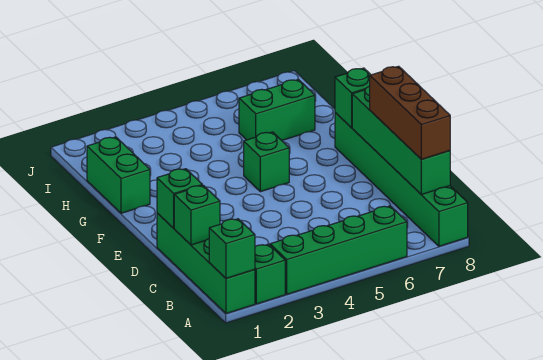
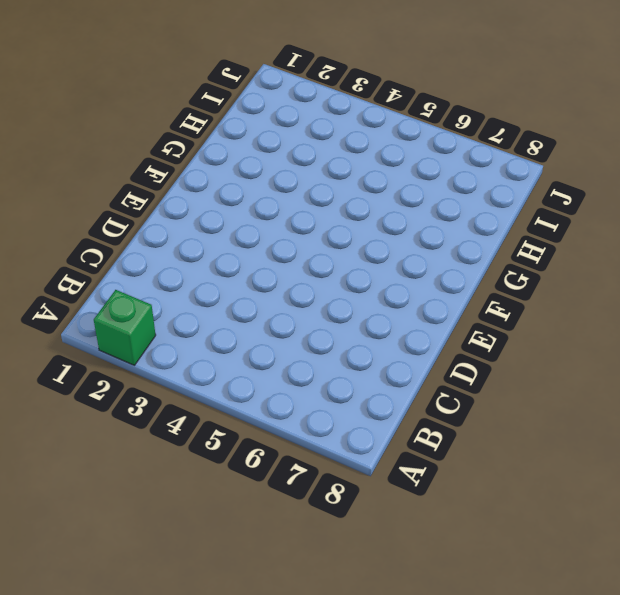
none -> green 1x4 brick [157,213,255,313]
none -> green 1x4 brick [270,206,407,294]
none -> green 1x6 brick [335,113,468,246]

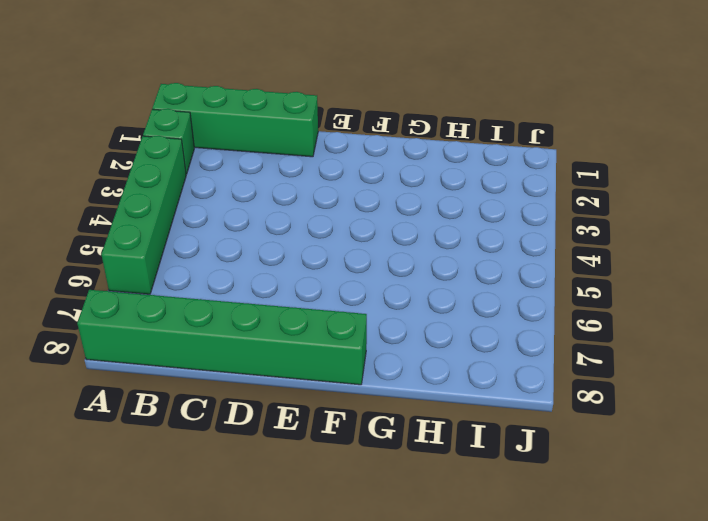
none -> green 1x1 brick [244,132,289,192]
none -> green 1x2 brick [87,137,150,213]
none -> green 1x2 brick [239,79,315,140]

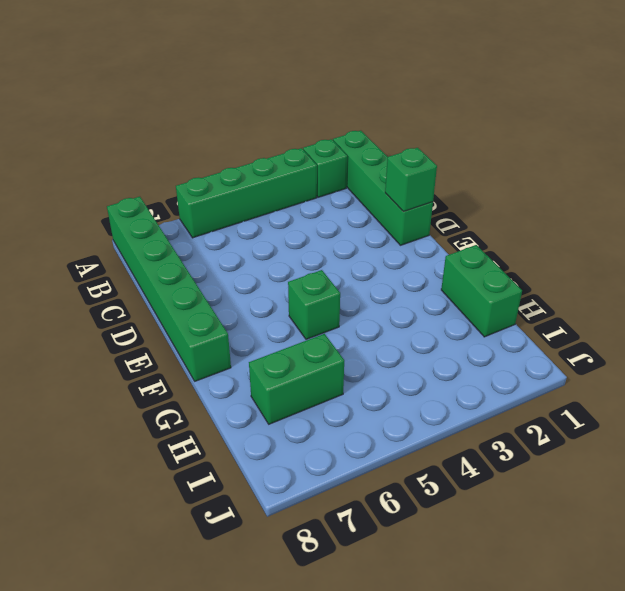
none -> green 1x1 brick [209,219,255,278]
none -> green 1x4 brick [352,86,450,195]
none -> green 1x1 brick [174,185,220,245]

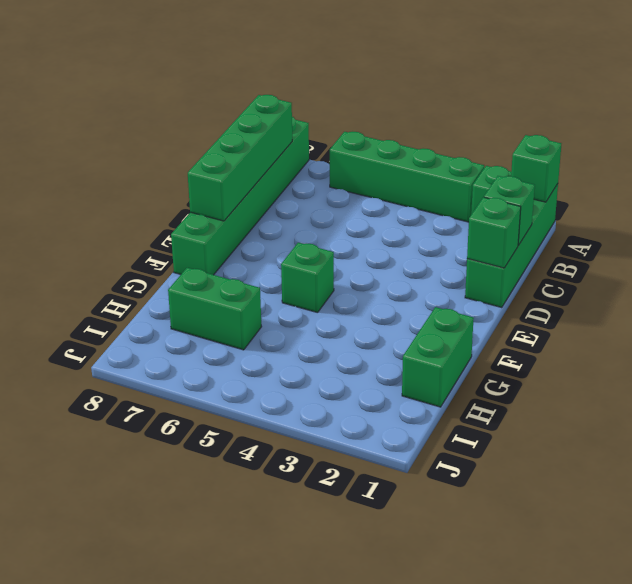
none -> green 1x1 brick [335,68,371,128]
none -> brown 1x3 brick [370,66,450,159]

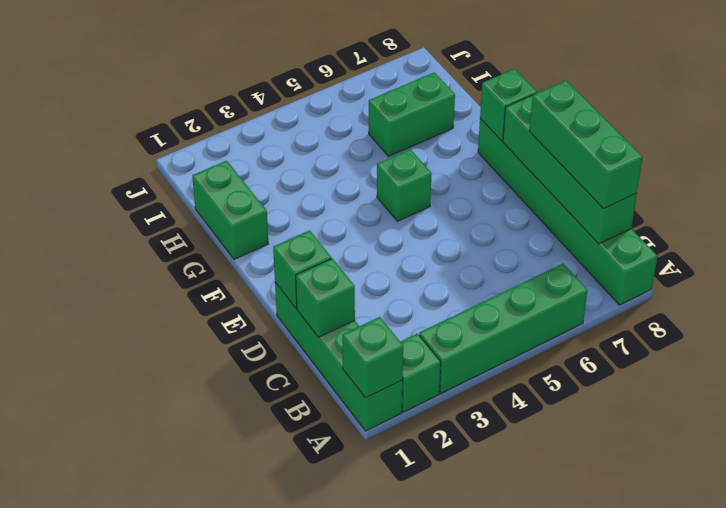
green 1x3 brick [529,81,642,209] -> brown 1x3 brick [370,66,450,159]

